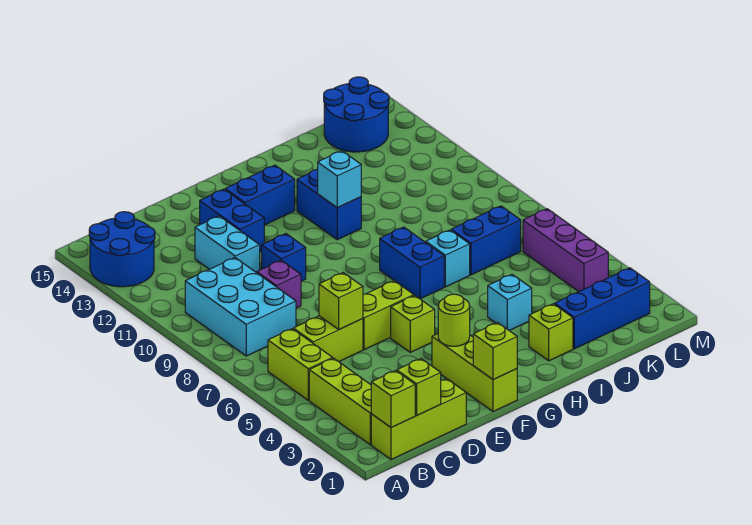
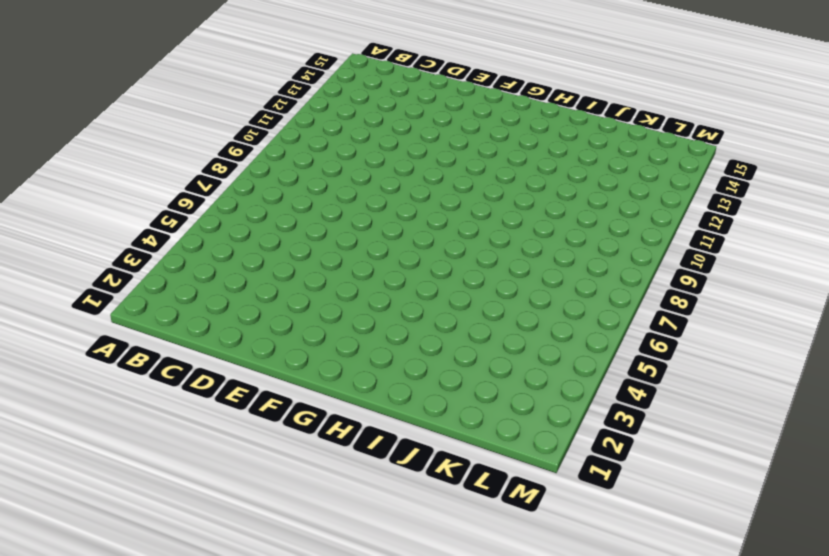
none -> blue 2x2 round brick [89,212,155,287]
none -> lime 1x3 brick [371,379,466,460]
none -> lime 1x3 brick [309,358,371,445]

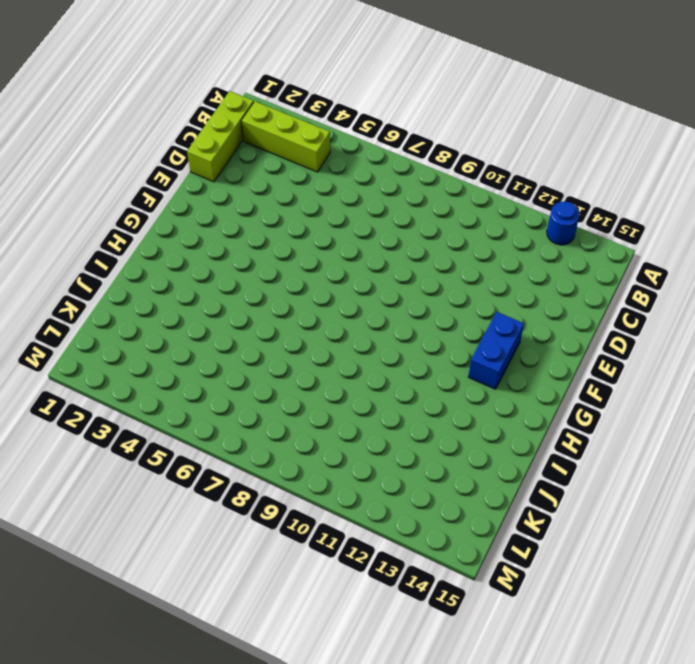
blue 1x1 round brick [547,202,580,245] -> blue 2x2 round brick [89,212,155,287]
none -> lime 1x2 brick [268,329,333,400]
none -> cyan 2x3 brick [185,258,296,356]
none -> lime 1x2 brick [293,316,363,361]

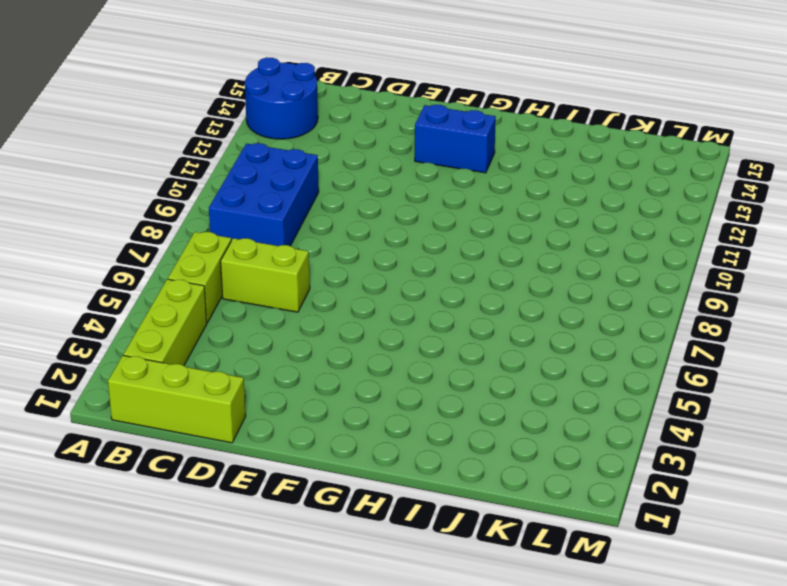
blue 2x3 brick [209,143,319,246] -> cyan 2x3 brick [185,258,296,356]
none -> purple 1x1 brick [257,260,301,308]
none -> cyan 1x2 brick [195,216,260,273]
none -> lime 1x2 brick [363,281,414,350]

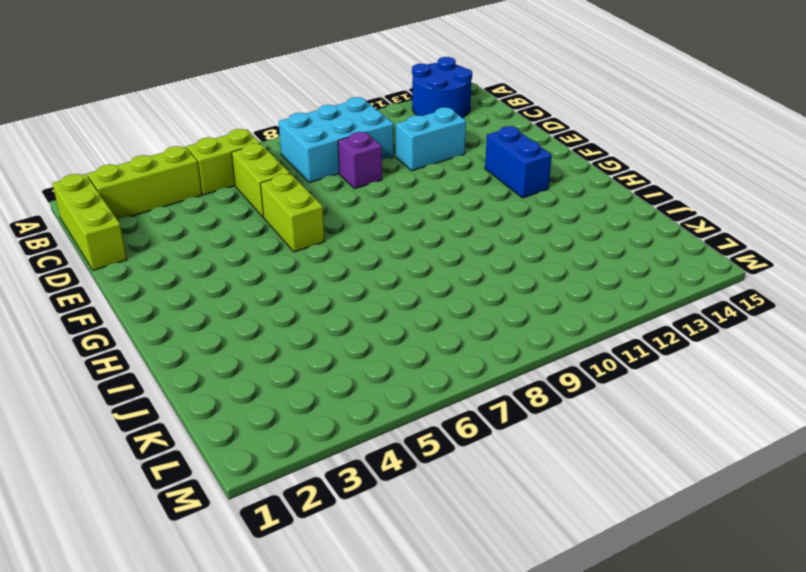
none -> blue 1x1 brick [262,234,306,281]
none -> blue 1x2 brick [200,189,264,251]
none -> lime 1x3 brick [432,334,517,412]

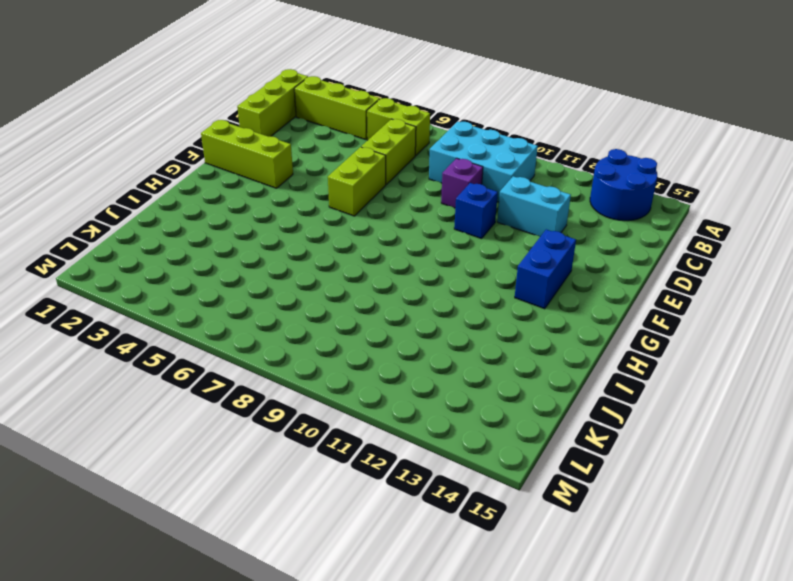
none -> blue 1x2 brick [200,189,264,251]
none -> lime 1x1 brick [391,295,435,352]
none -> blue 1x2 brick [380,227,444,299]

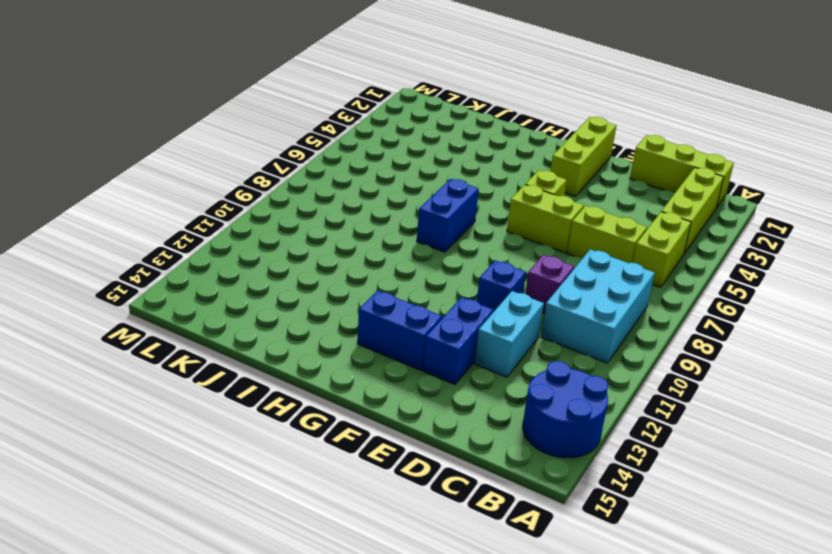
none -> blue 1x2 brick [297,169,361,240]
none -> lime 1x1 brick [529,304,573,361]
none -> cyan 1x1 brick [488,274,532,330]

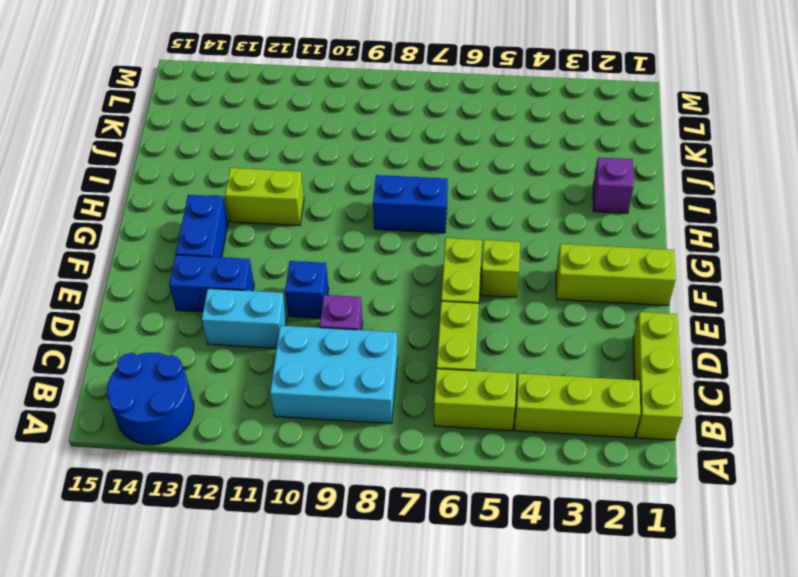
lime 1x2 brick [225,168,304,225] -> blue 1x2 brick [297,169,361,240]
purple 1x1 brick [593,157,634,213] -> lime 1x1 brick [529,304,573,361]
none -> cyan 1x1 brick [488,274,532,330]
none -> cyan 1x1 brick [426,230,470,287]
none -> blue 1x3 brick [555,268,650,349]

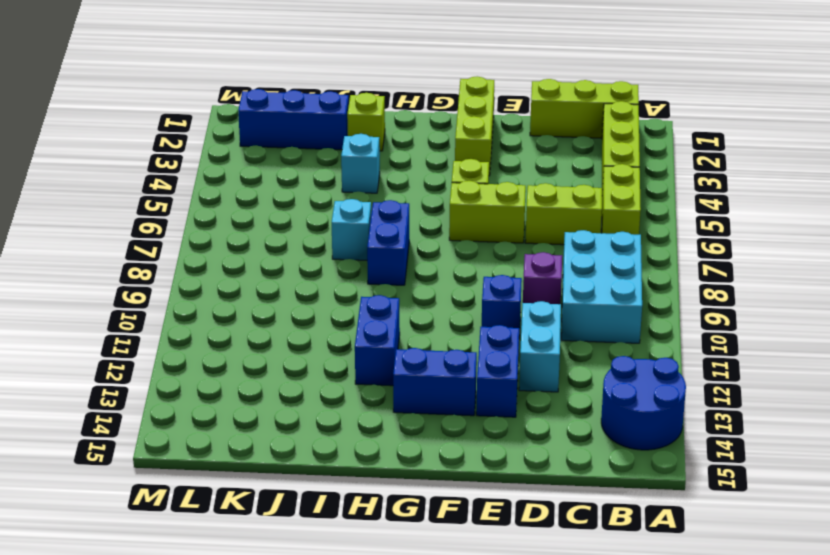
none -> blue 1x2 brick [451,206,521,275]
none -> blue 2x2 round brick [324,77,389,152]
none -> purple 1x3 brick [523,209,608,292]

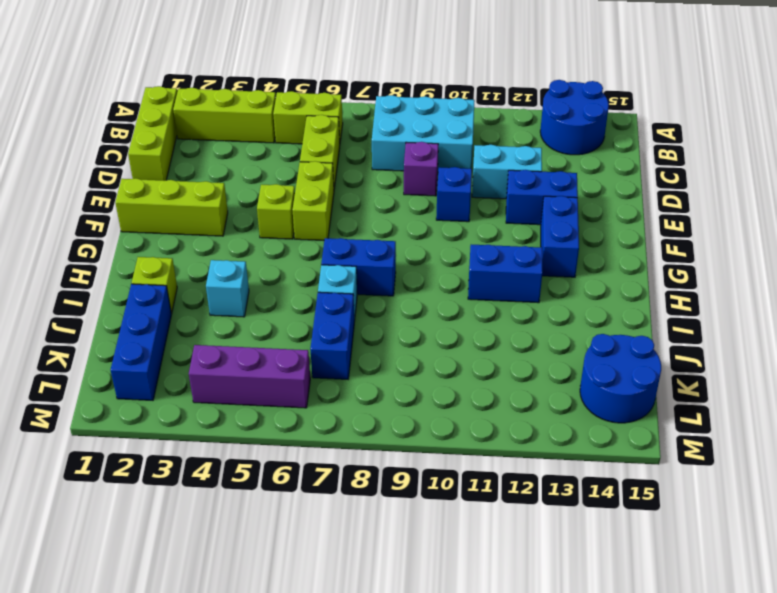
none -> lime 1x1 brick [371,371,415,428]
none -> lime 1x1 brick [397,359,441,416]
none -> lime 1x1 brick [319,273,363,329]

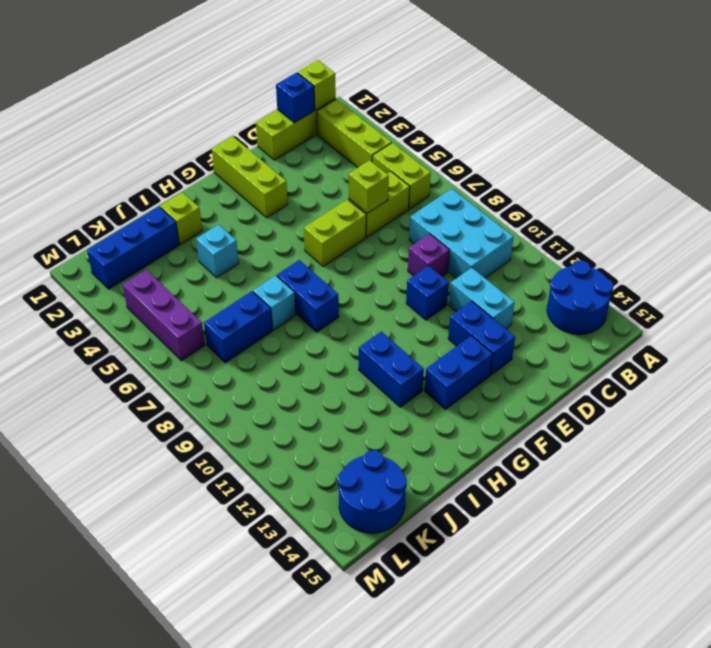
blue 1x1 brick [276,73,315,123] -> lime 1x1 brick [397,359,441,416]
none -> lime 1x1 brick [391,295,435,352]
none -> lime 1x1 brick [473,323,517,380]
none -> lime 1x1 round brick [438,294,470,346]

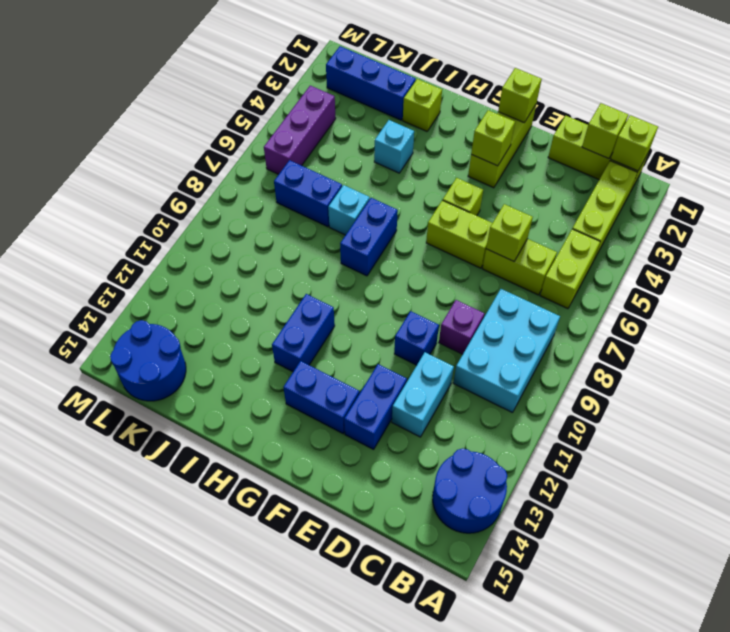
lime 1x1 brick [471,110,515,166] -> lime 1x1 round brick [438,294,470,346]
none -> cyan 1x1 brick [318,151,361,208]

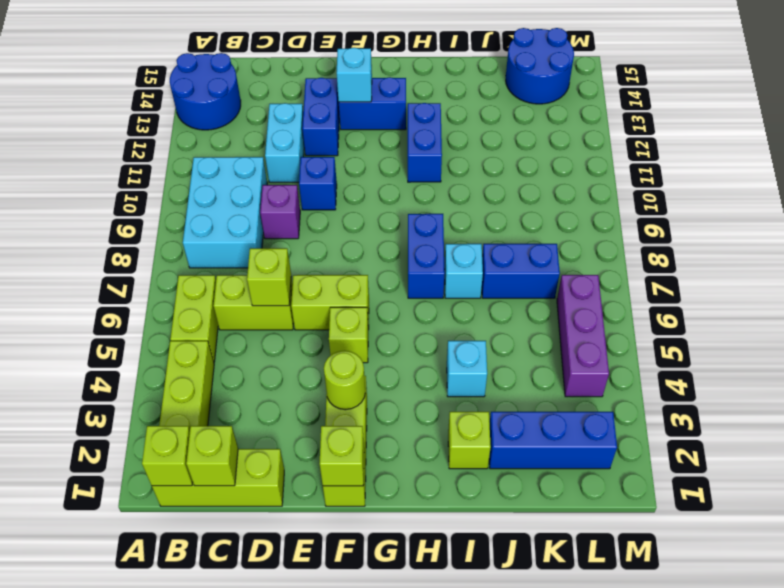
cyan 1x1 brick [337,48,372,102] -> cyan 1x1 brick moved to [318,151,361,208]

